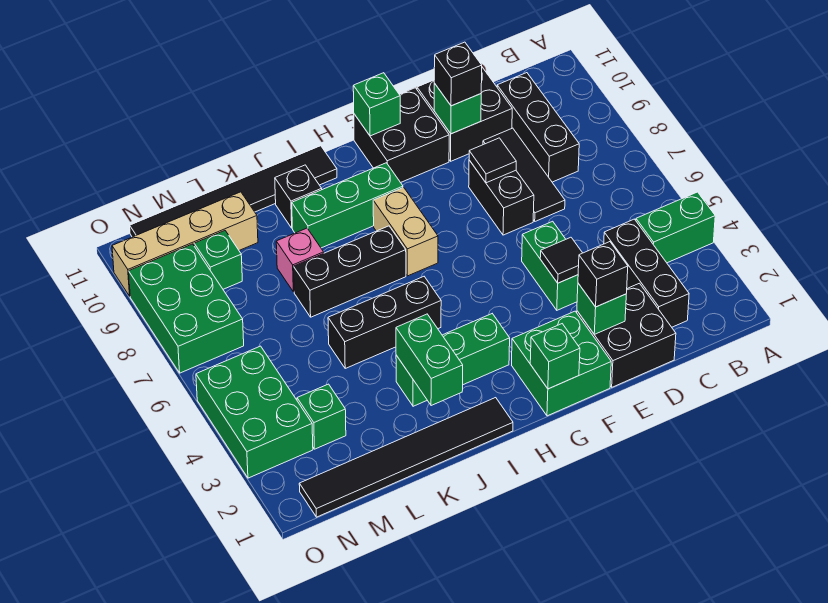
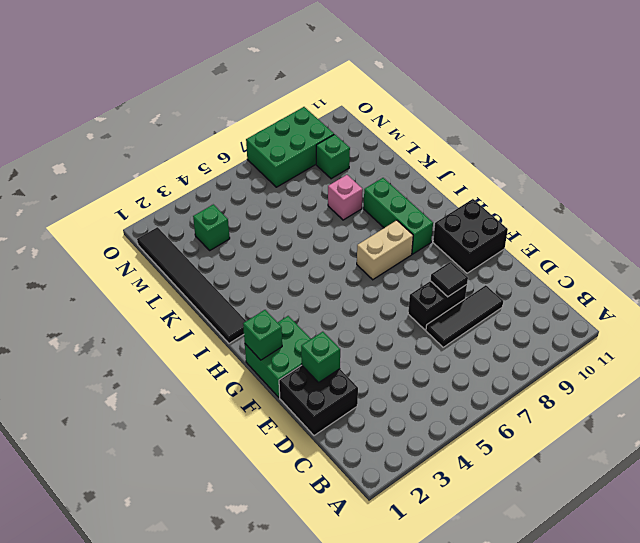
none -> green 1x2 brick [636,192,715,263]
none -> black 1x3 brick [604,219,689,327]
none -> black 1x3 brick [497,73,579,182]
none -> black 2x2 brick [417,67,512,161]

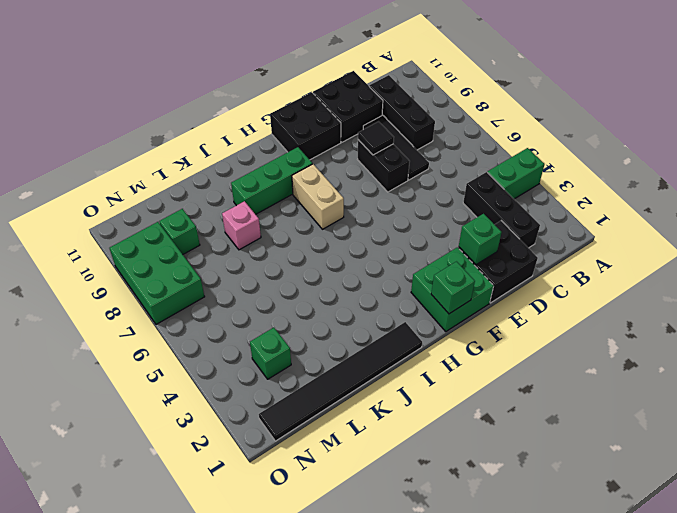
none -> green 1x2 brick [522,221,578,310]
none -> green 1x3 brick [396,314,510,406]
none -> black 1x3 brick [328,277,441,368]
none -> black 1x3 brick [294,226,406,317]

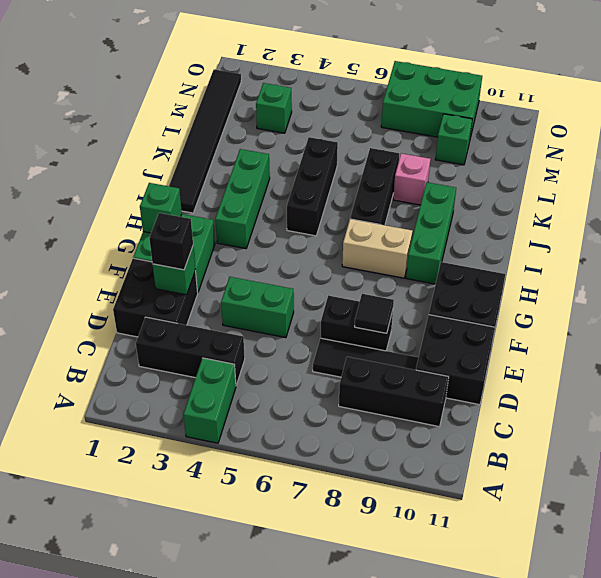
none -> black 1x6 tile [130,146,337,237]
none -> black 1x1 brick [275,165,322,228]
none -> tan 1x4 brick [112,192,258,296]
none -> green 2x3 brick [196,346,313,478]

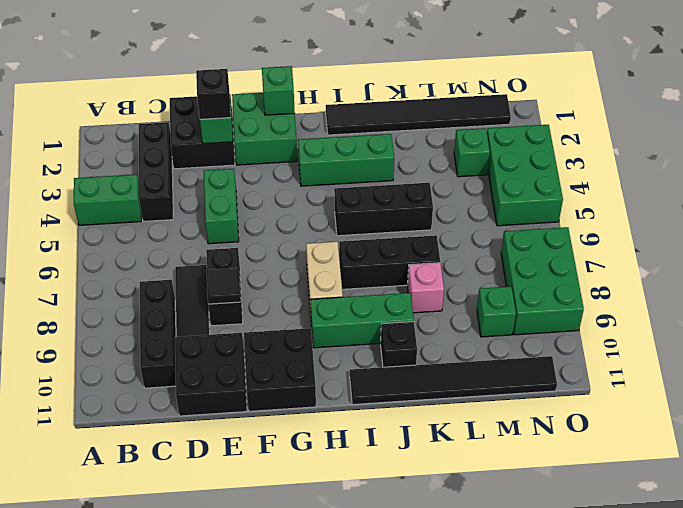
none -> tan 1x4 brick [112,192,258,296]
none -> black 1x1 tile [540,237,582,283]
none -> green 1x1 brick [434,83,481,134]
none -> green 1x1 brick [353,73,400,136]

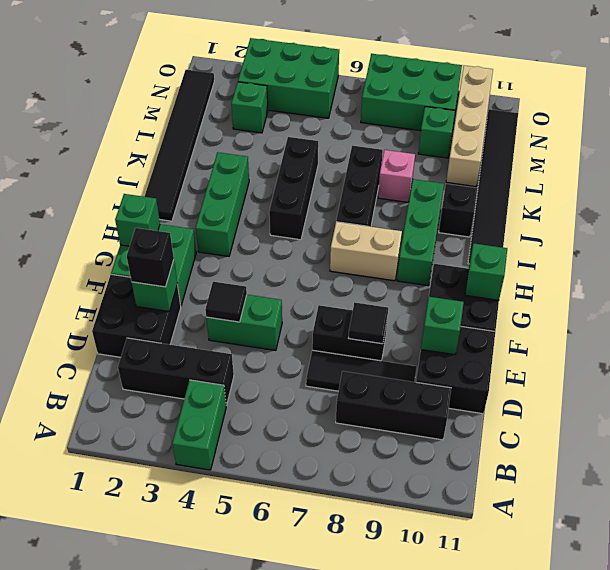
none -> green 1x2 brick [396,314,463,406]
none -> black 1x1 brick [434,42,482,106]

